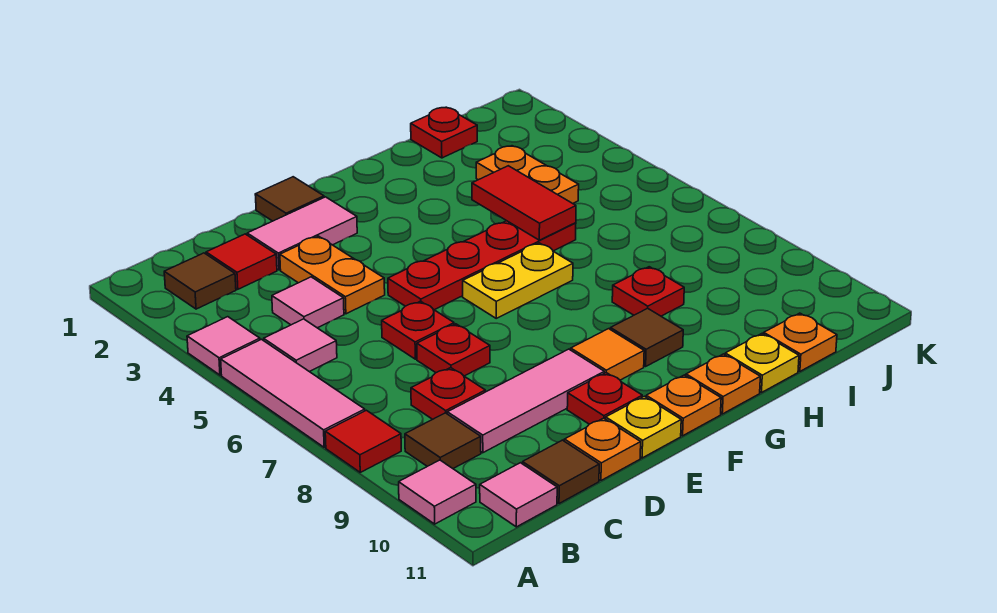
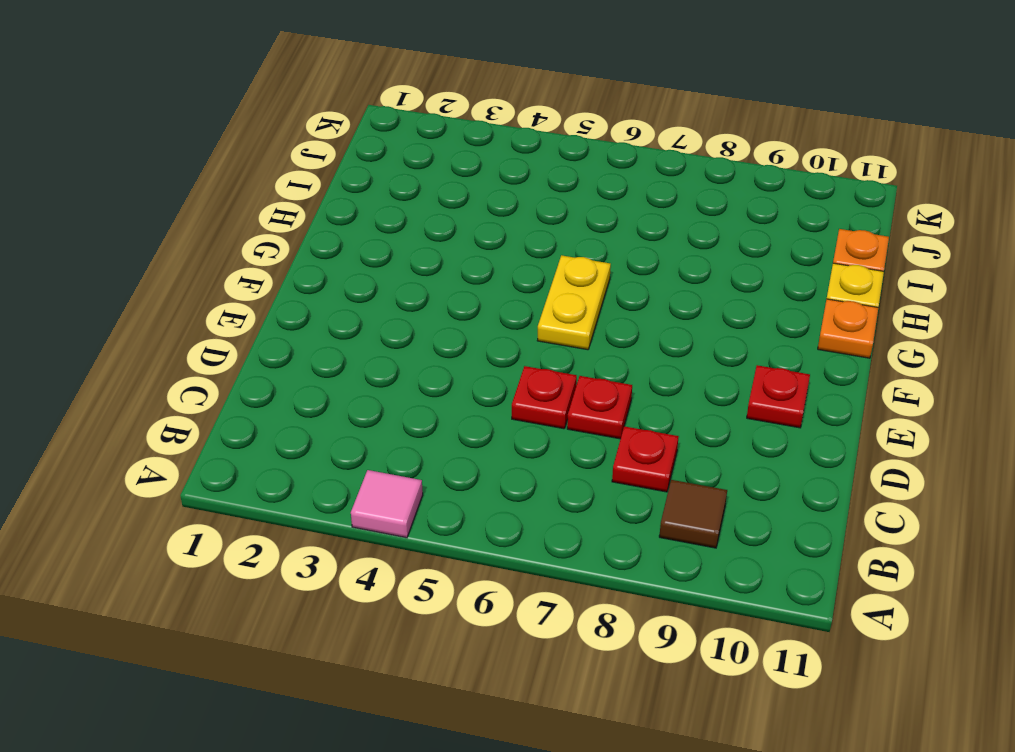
none -> pink 1x3 tile [221,339,365,447]
none -> red 1x1 tile [325,410,401,472]
none -> pink 1x1 tile [399,460,476,524]
none -> brown 1x1 tile [164,253,236,309]

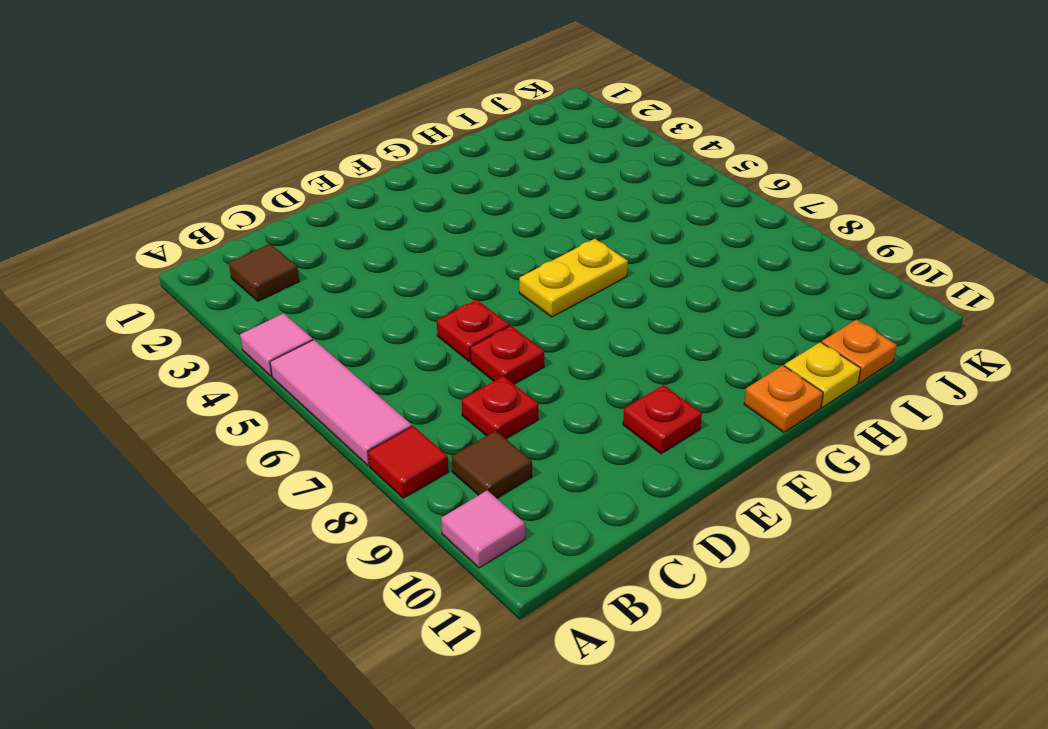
none -> pink 1x1 tile [264,319,337,372]
none -> pink 1x1 tile [480,463,557,527]
none -> red 1x1 tile [206,234,277,289]
none -> pink 1x1 tile [272,277,344,328]

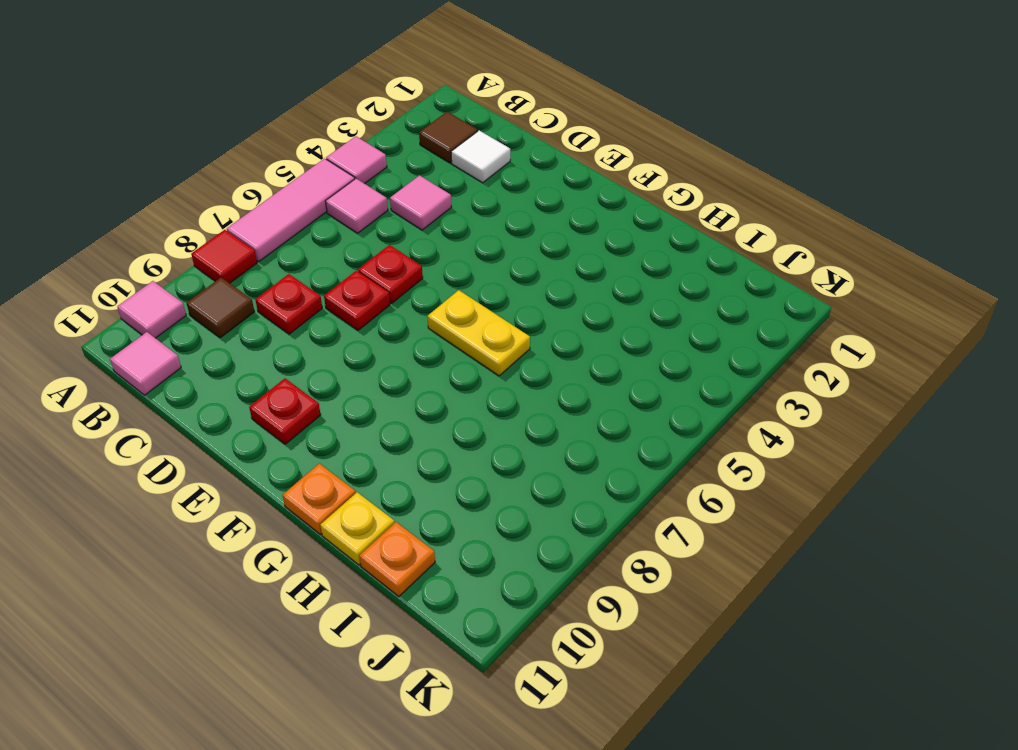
white 1x1 tile [451,130,510,183] -> red 1x1 tile [206,234,277,289]
none -> pink 1x3 tile [447,349,604,453]
none -> brown 1x1 tile [523,440,599,504]
none -> pink 1x2 tile [247,197,357,270]
none -> orange 1x2 plate [280,236,385,314]

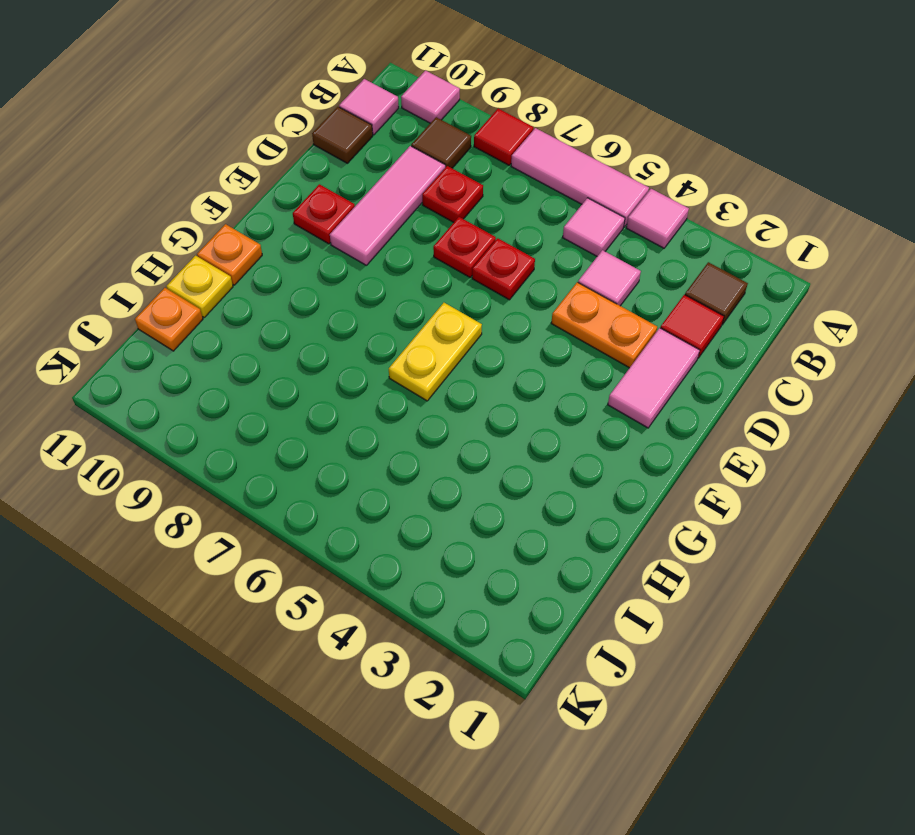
none -> orange 1x1 plate [564,418,641,480]
none -> brown 1x1 tile [255,177,324,221]
none -> red 1x4 plate [388,221,576,310]
none -> yellow 1x1 plate [606,396,681,458]

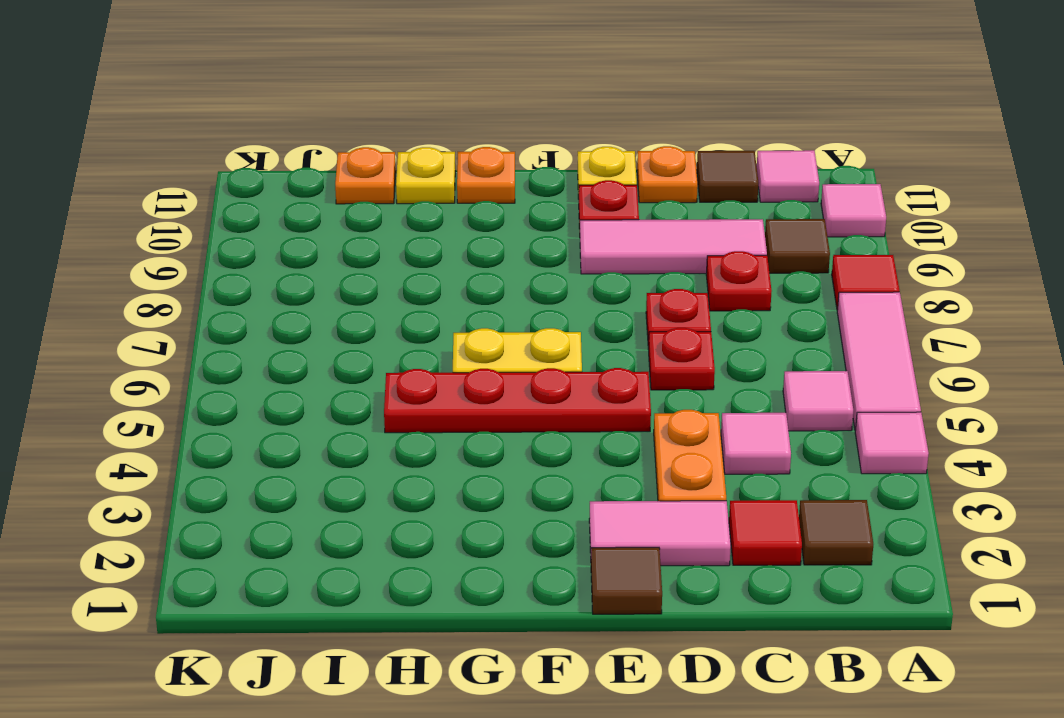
none -> orange 1x1 tile [571,329,644,380]
none -> orange 1x1 plate [646,375,721,436]
none -> brown 1x1 tile [610,308,683,366]
none -> red 1x1 plate [612,267,684,316]

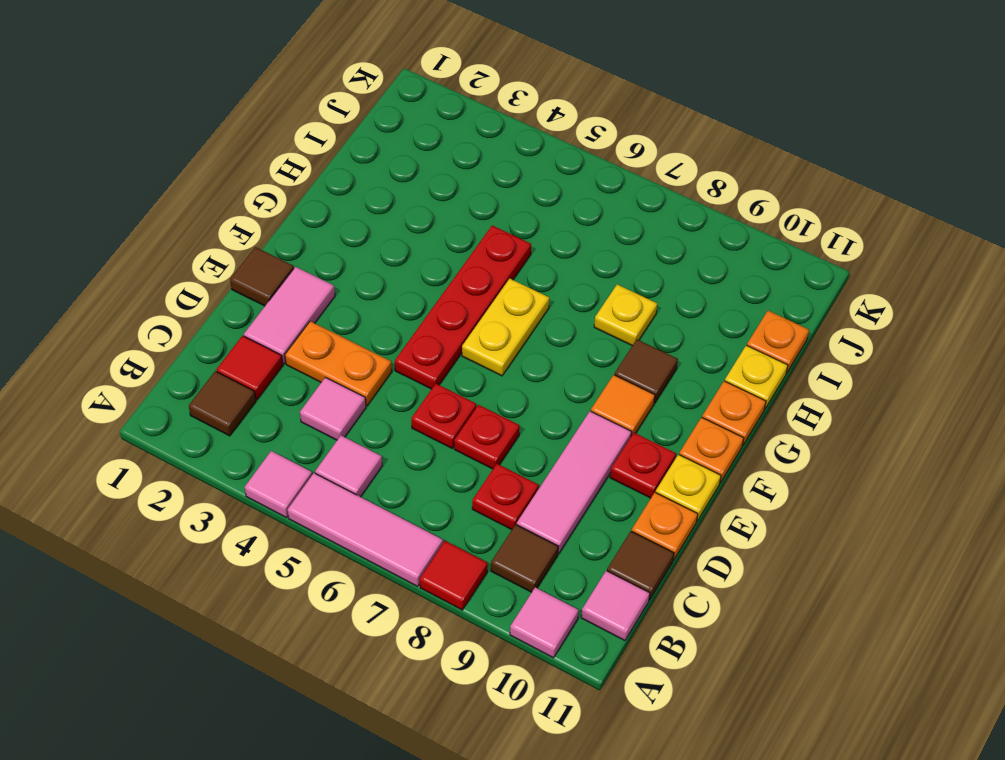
yellow 1x1 plate [594,284,657,346] -> red 1x1 plate [612,267,684,316]
none -> red 1x1 plate [411,107,477,158]
none -> orange 1x2 plate [476,146,579,203]
none -> red 1x2 tile [472,166,576,240]

